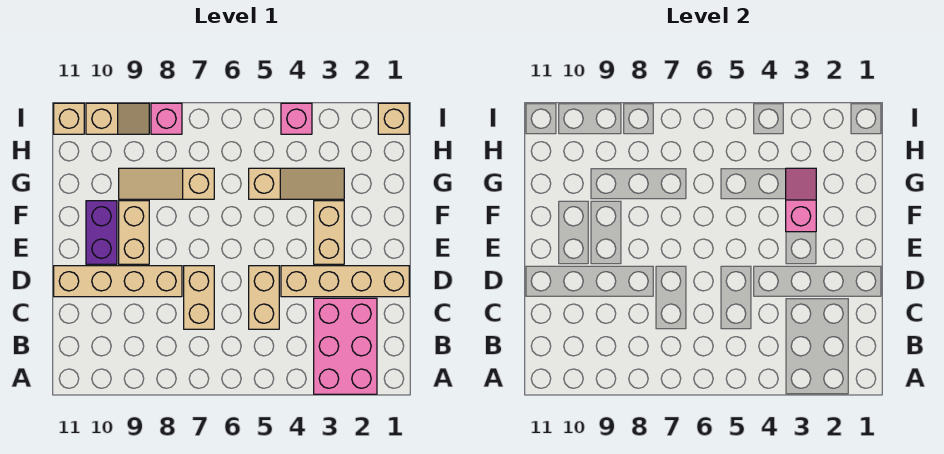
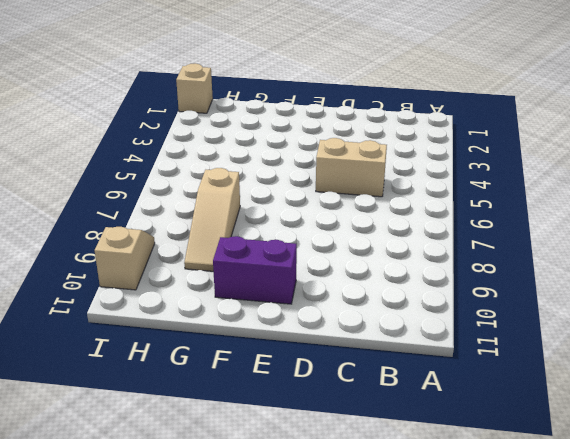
none -> pink 2x3 brick [314,298,377,394]
none -> tan 1x2 brick [184,266,214,329]
none -> tan 1x4 brick [281,266,409,297]

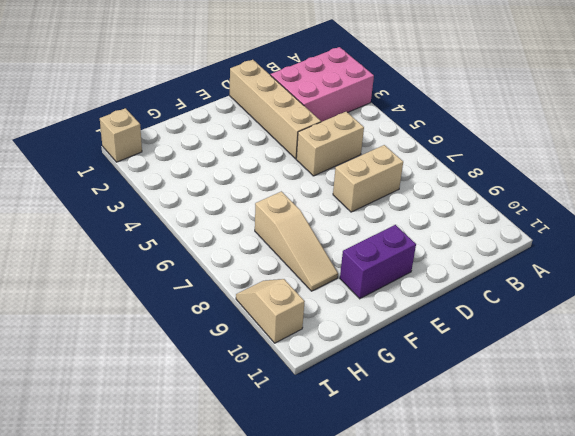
none -> tan 1x4 brick [54,266,182,297]
none -> tan 1x2 brick [314,201,344,264]
none -> tan 1x2 brick [119,201,149,264]

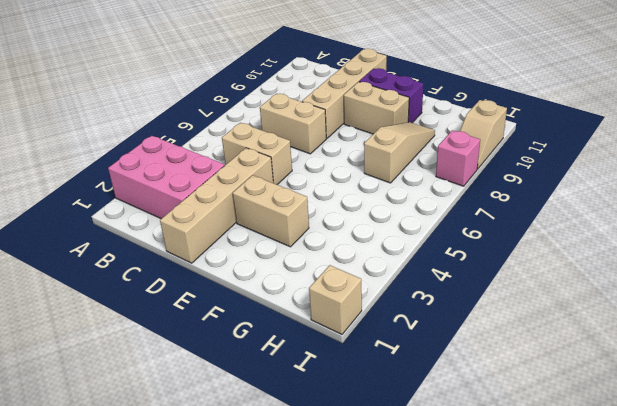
none -> tan 1x3 slope [249,168,344,199]
none -> pink 1x1 brick [281,103,312,134]
none -> tan 1x1 brick [54,103,84,134]

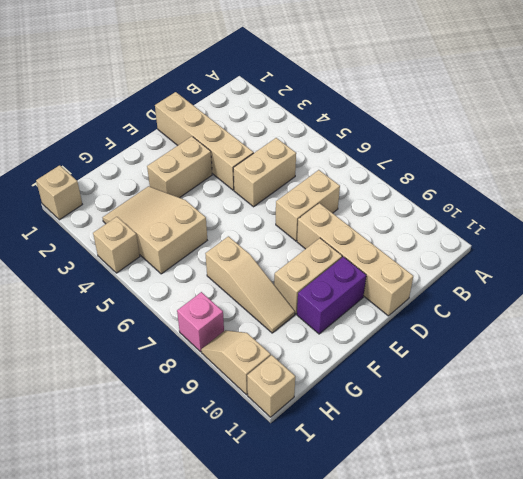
tan 2x3 slope [103,186,207,274] -> tan 1x3 slope [249,168,344,199]
tan 1x1 brick [93,217,140,273] -> pink 1x1 brick [281,103,312,134]
none -> pink 2x3 brick [314,298,377,394]
none -> pink 1x2 slope [786,168,816,232]

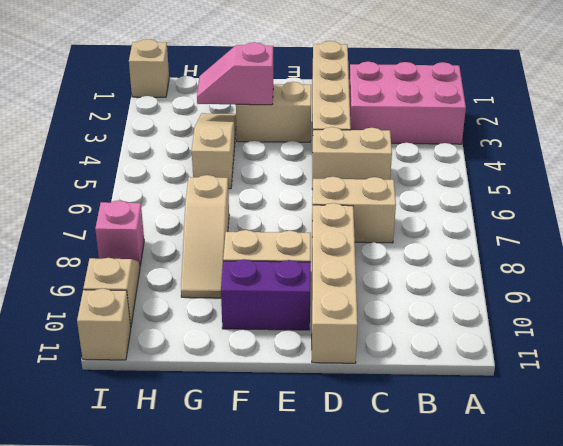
none -> pink 1x1 brick [281,103,312,134]

